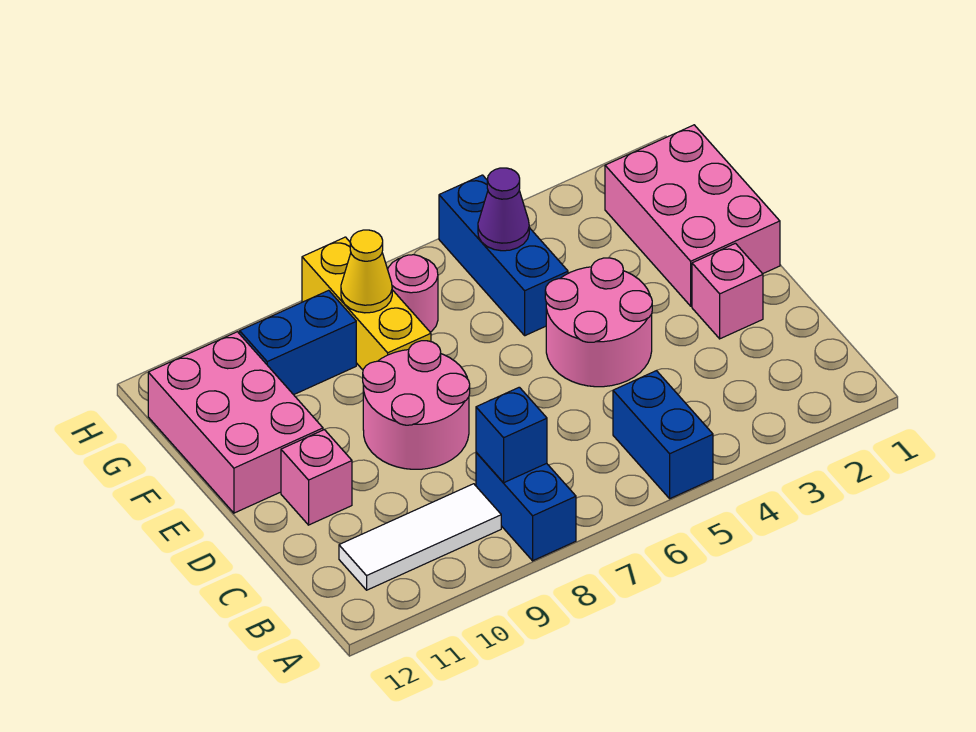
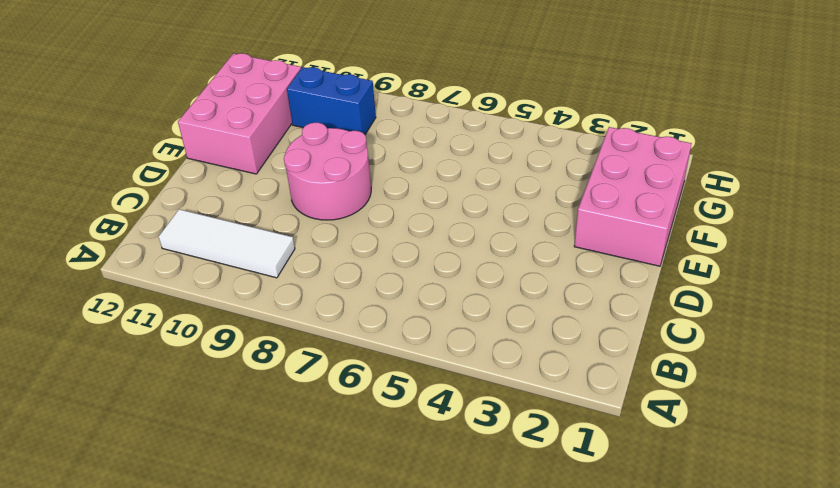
none -> blue 1x2 brick [613,371,713,498]
none -> blue 1x2 brick [476,453,576,561]
none -> pink 1x1 brick [692,243,763,339]

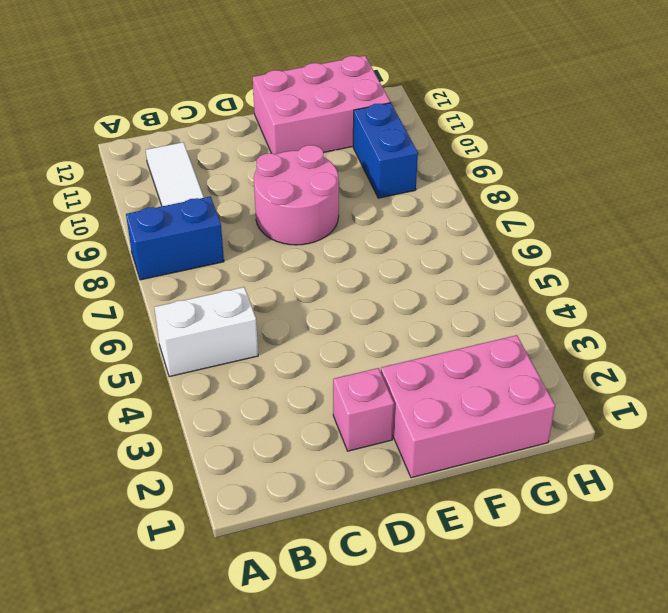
white 1x2 brick [154,287,258,377] -> blue 1x2 brick [613,371,713,498]
none -> pink 2x2 round brick [545,258,652,387]
none -> pink 1x1 brick [281,430,352,525]
none -> blue 1x3 brick [439,175,568,336]

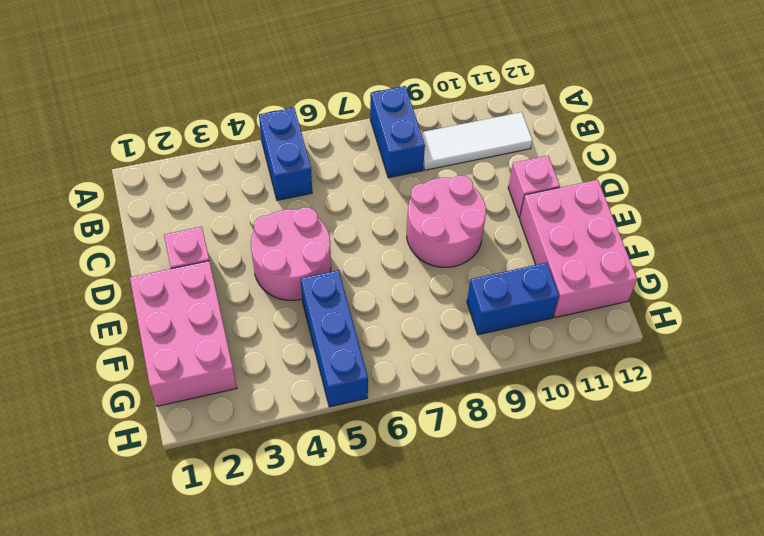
none -> yellow 1x3 brick [302,237,431,370]
none -> pink 1x1 round brick [388,255,438,332]
none -> blue 1x1 brick [476,387,547,483]

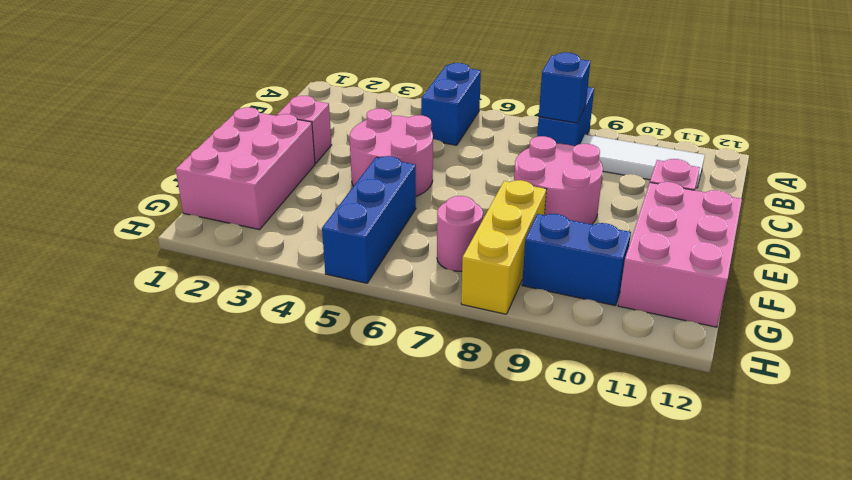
none -> purple 1x1 cone [478,168,529,251]
none -> yellow 1x1 cone [341,230,392,313]

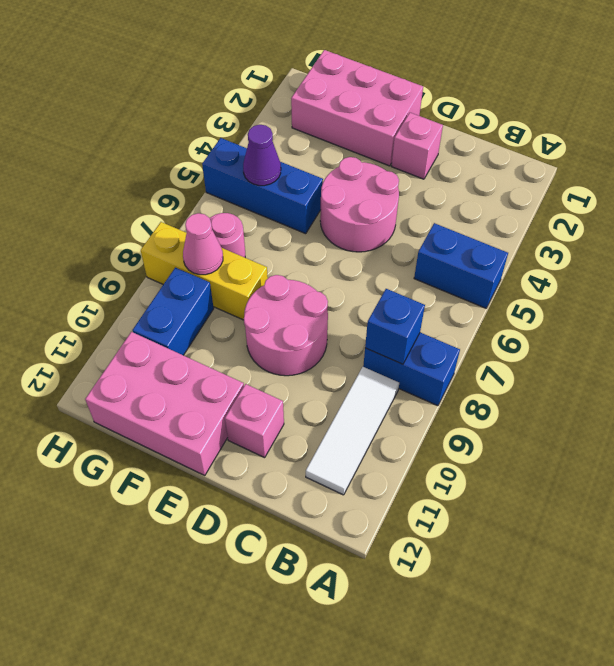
pink 1x1 cone [183,213,223,275] -> yellow 1x1 cone [341,230,392,313]

